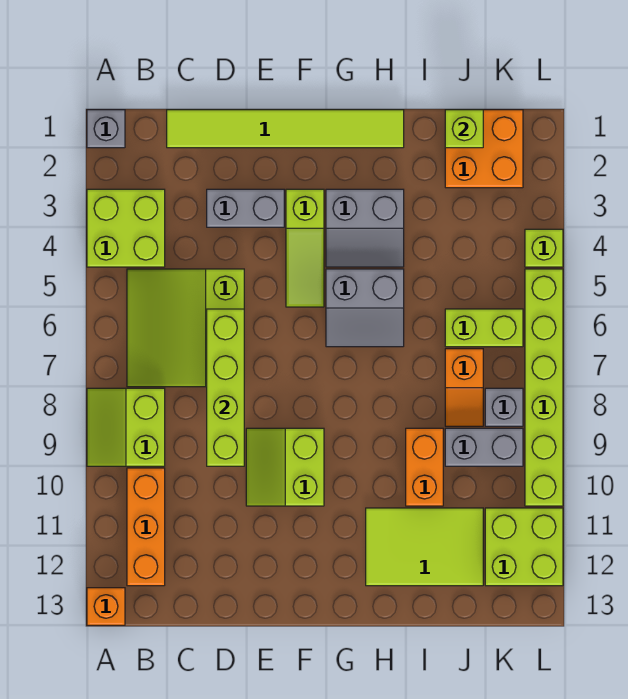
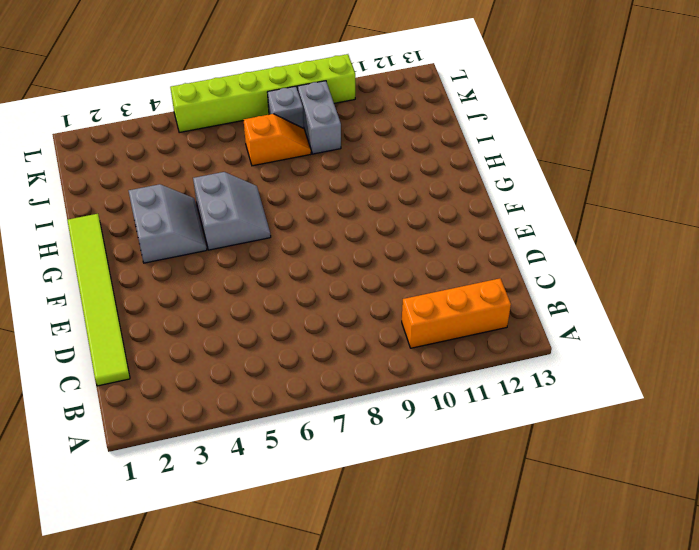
none -> grey 1x1 brick [87,110,125,148]
none -> lime 2x2 brick [87,189,165,267]
none -> lime 2x2 slope [87,388,165,466]

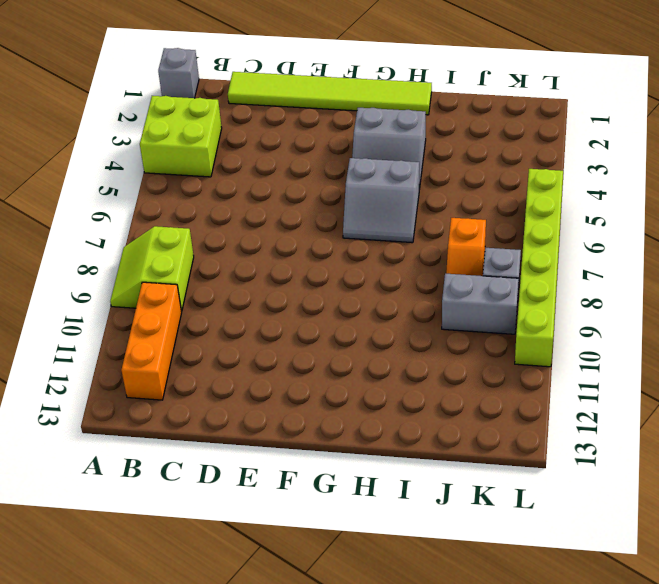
none -> orange 1x1 brick [87,588,125,625]
none -> lime 3x3 slope [127,269,244,387]
none -> grey 1x2 brick [207,189,284,227]

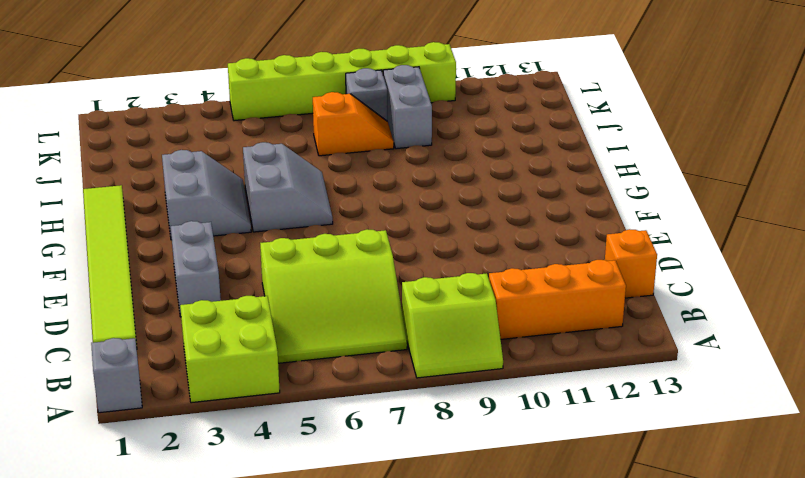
orange 1x1 brick [605,229,657,298] -> orange 1x1 brick moved to [87,588,125,625]
none -> lime 2x2 slope [246,428,324,506]
none -> lime 1x3 slope [286,189,324,307]
none -> lime 2x3 tile [366,508,483,586]

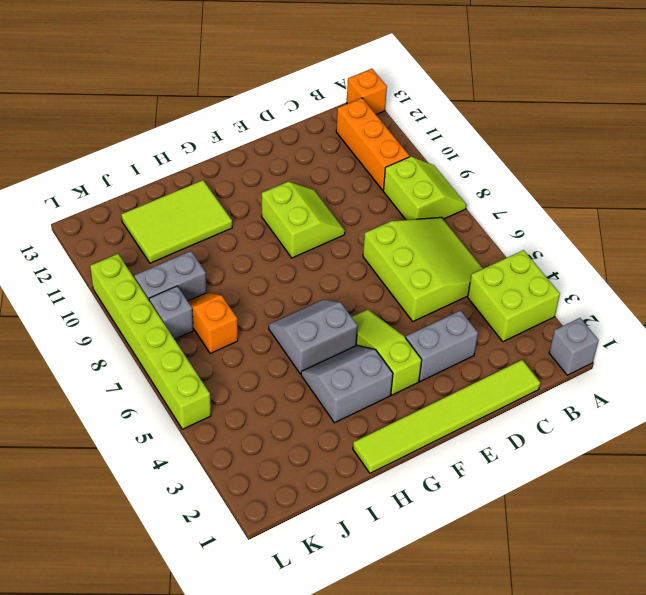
none -> orange 1x2 brick [406,428,443,506]
none -> orange 2x2 brick [445,110,523,188]
none -> lime 1x2 brick [445,309,523,347]

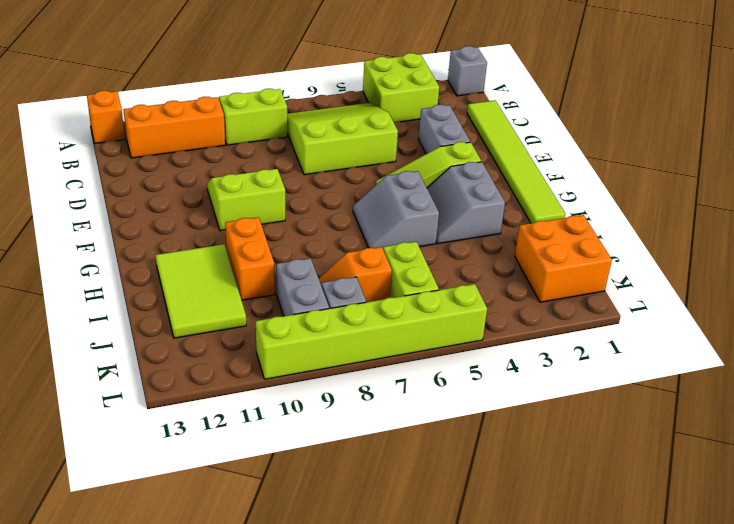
orange 1x2 brick [225,217,275,300] -> orange 1x2 brick turned to [406,428,443,506]
none -> lime 2x2 brick [485,508,563,586]
none -> lime 1x1 brick [525,229,563,267]
none -> lime 1x4 brick [207,309,244,466]

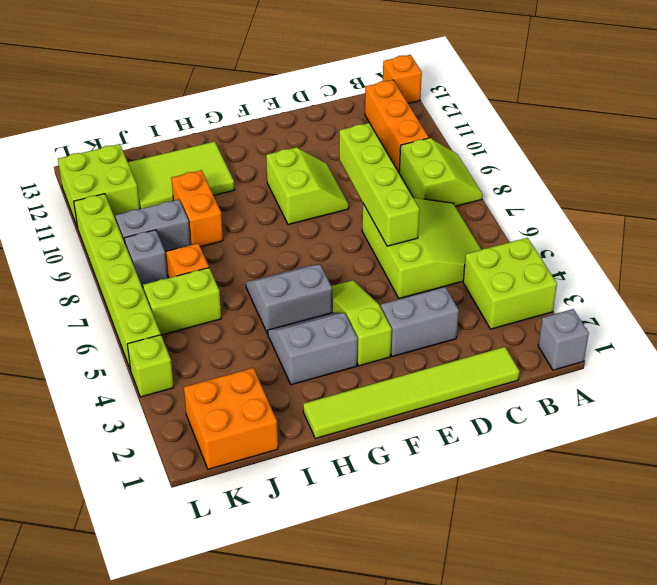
none -> lime 1x1 brick [445,110,483,148]

